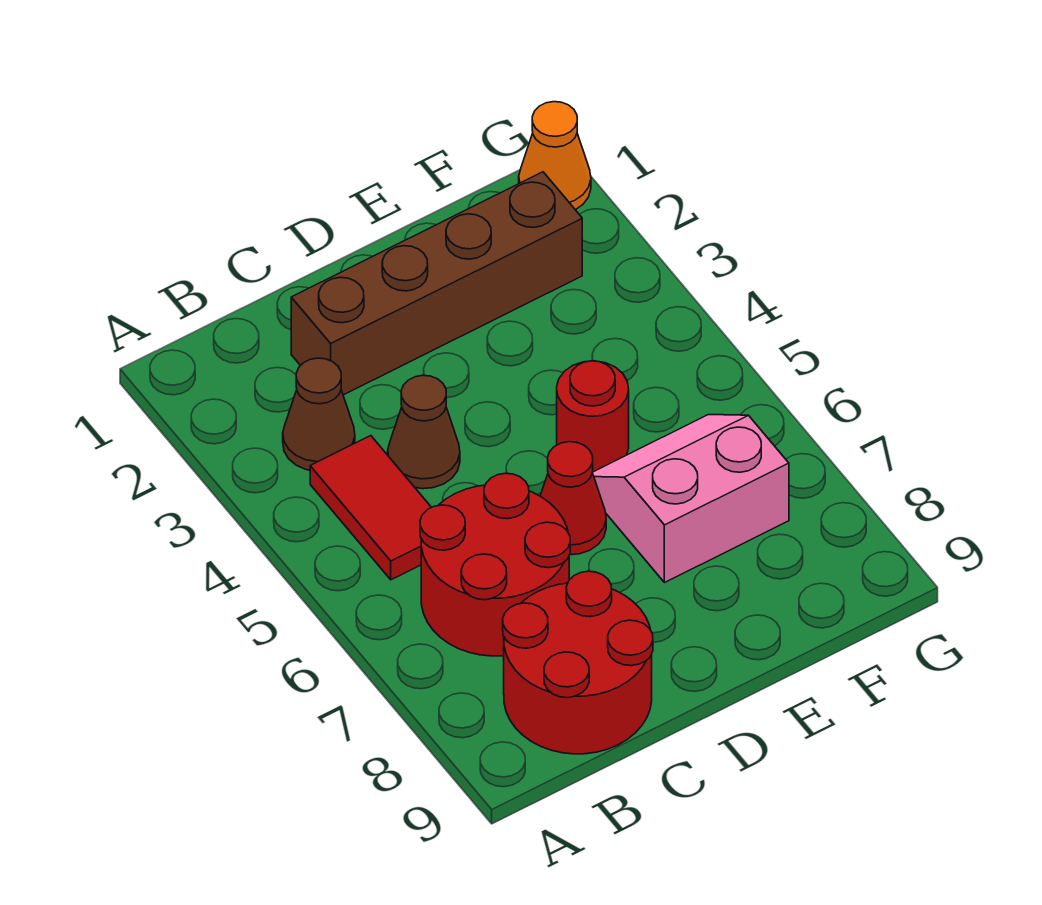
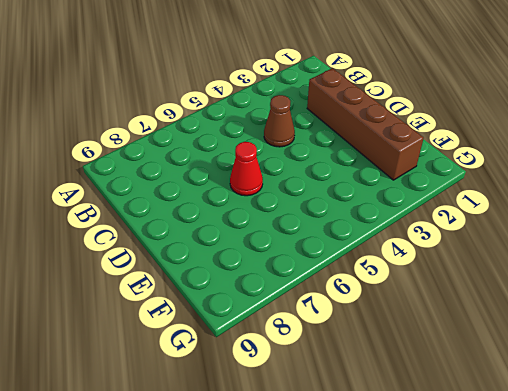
none -> brown 1x1 cone [283,358,355,470]
none -> red 1x2 tile [310,436,431,580]

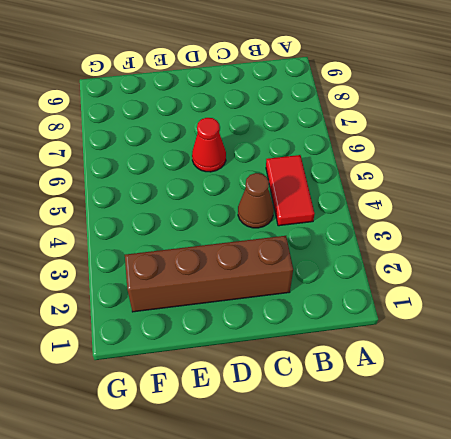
none -> brown 1x1 cone [283,358,355,470]
none -> red 2x2 round brick [420,473,570,656]

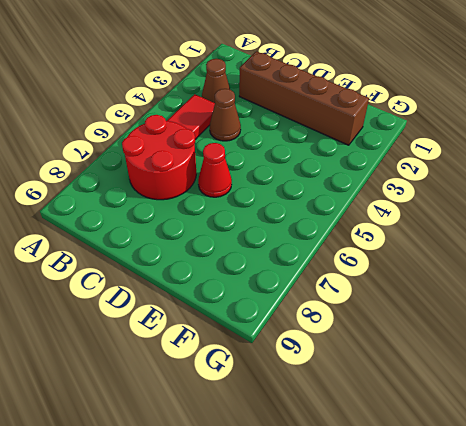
none -> red 2x2 round brick [503,571,653,754]
none -> red 1x1 round brick [557,361,629,472]

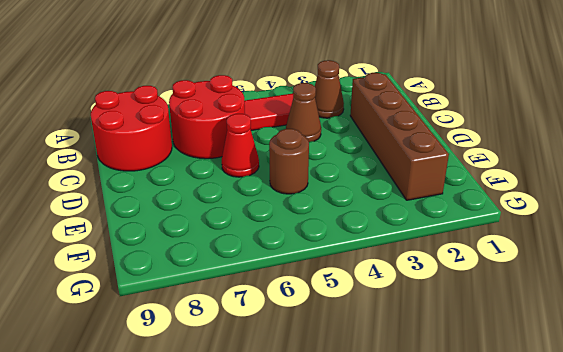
brown 1x1 round brick [269,129,309,194] -> red 1x1 round brick [557,361,629,472]
none -> pink 2x2 slope [593,415,789,583]
none -> orange 1x1 cone [519,102,591,210]

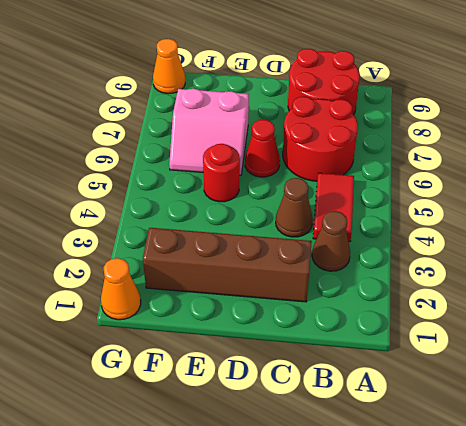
orange 1x1 cone [153,39,185,94] -> none

